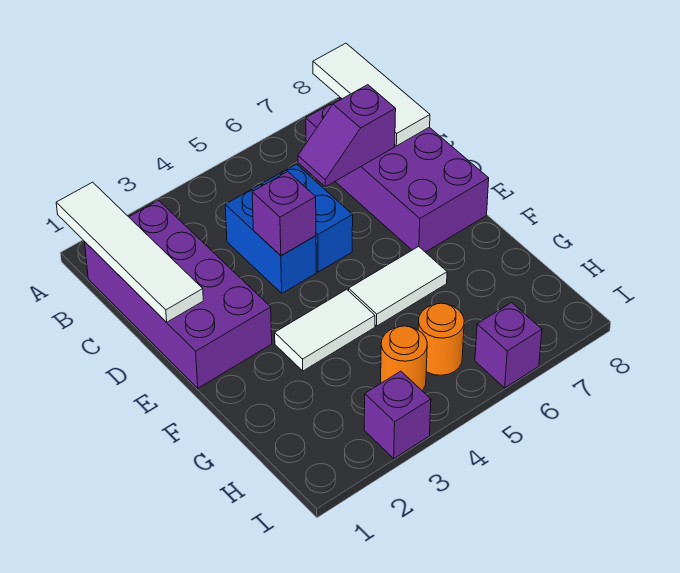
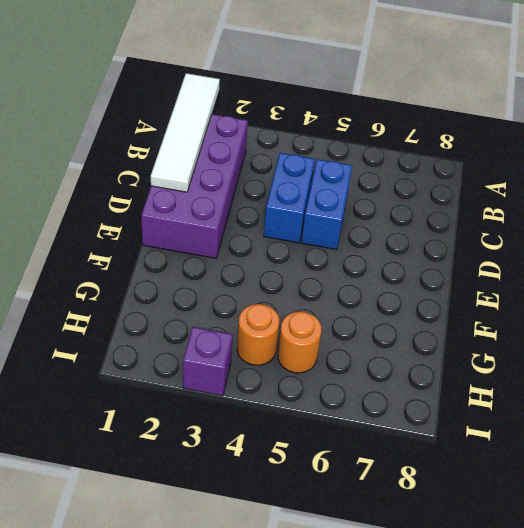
none -> purple 2x4 brick [306,98,489,252]
none -> white 1x2 tile [275,289,375,371]
none -> white 1x2 tile [349,246,447,326]

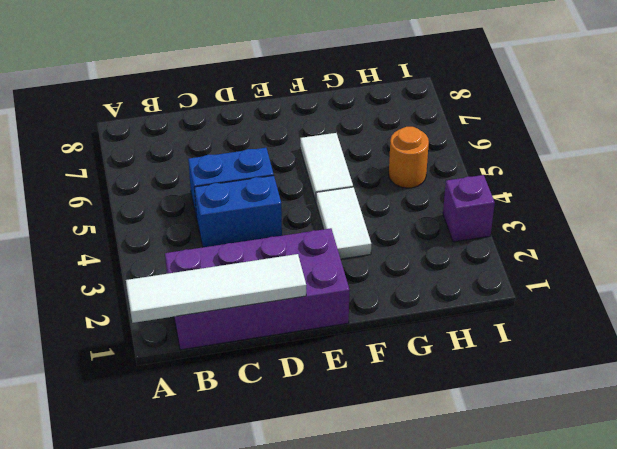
none -> purple 2x4 brick [306,98,489,252]
none -> orange 1x1 round brick [381,326,427,391]
none -> purple 1x1 brick [475,303,542,388]

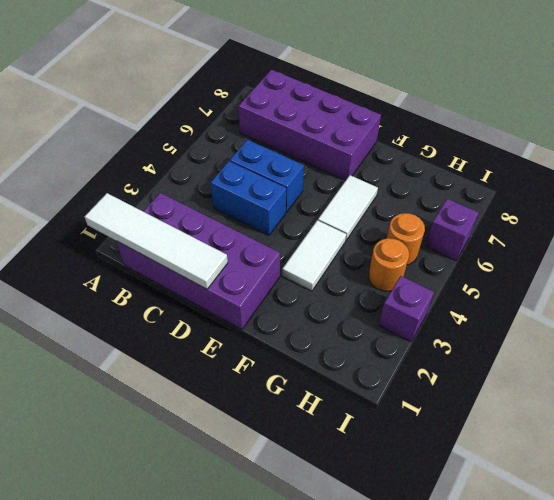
none -> white 1x3 tile [313,43,430,146]
none -> purple 1x2 slope [298,85,396,187]
none -> purple 1x1 brick [252,172,316,256]

